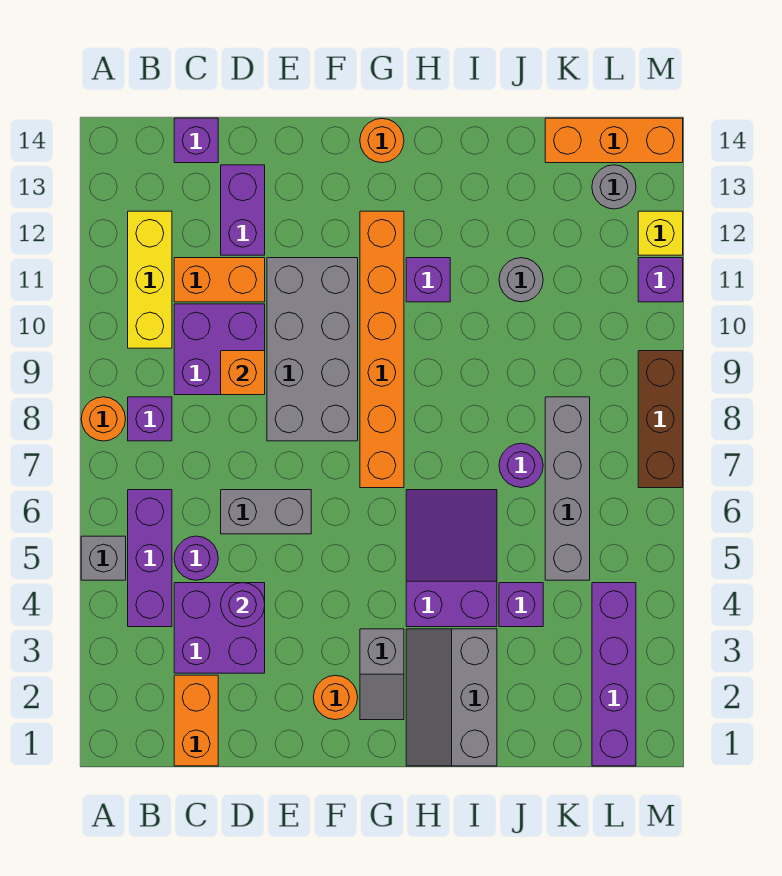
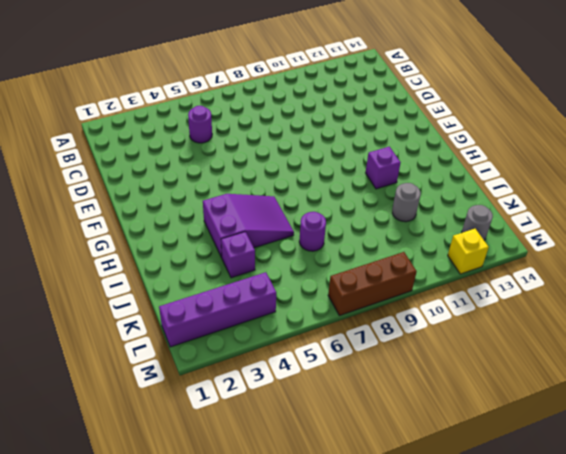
none -> grey 1x1 brick [81,536,126,580]
none -> orange 1x1 round brick [81,397,125,441]
none -> purple 1x3 brick [128,490,172,627]
none -> purple 1x1 brick [128,397,172,441]

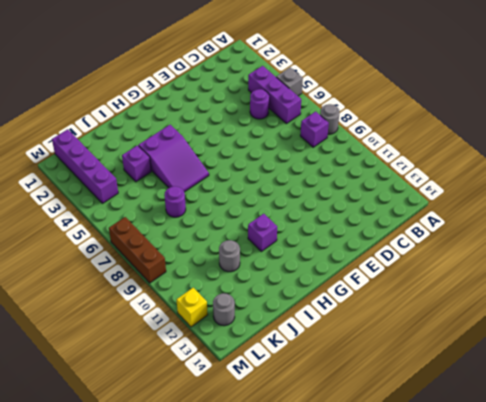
grey 1x1 round brick [320,104,340,134] -> orange 1x1 round brick [81,397,125,441]
none -> yellow 1x3 brick [128,211,172,348]
none -> orange 1x2 brick [174,675,218,766]
none -> purple 2x2 brick [174,583,265,673]
none -> purple 2x2 brick [174,304,265,395]

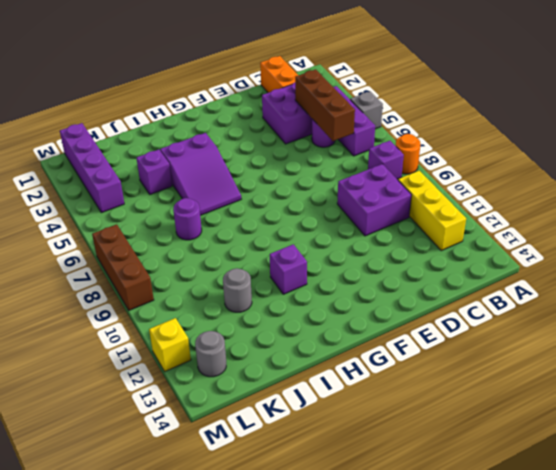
brown 1x3 brick [295,69,355,141] -> none
none -> orange 1x2 brick [174,258,265,302]
none -> purple 1x1 brick [174,118,218,163]
none -> grey 1x2 brick [221,490,311,534]
none -> purple 1x2 brick [221,165,265,255]

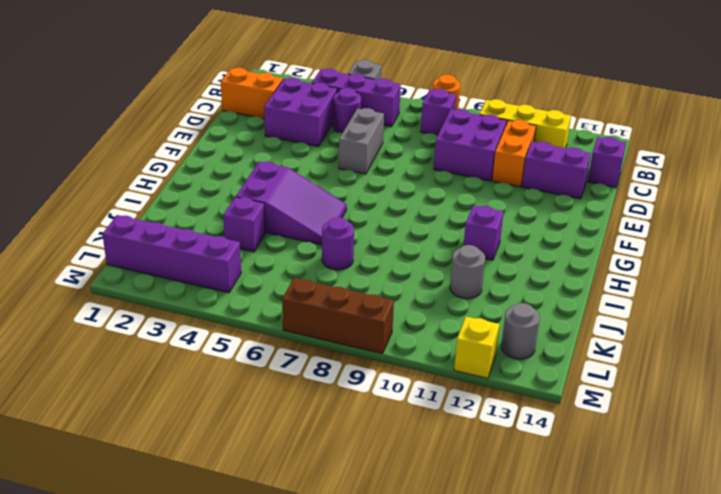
none -> grey 2x4 brick [267,258,358,441]
none -> orange 1x1 round brick [313,675,358,720]
none -> grey 1x2 slope [360,629,404,720]
none -> orange 1x6 brick [360,211,404,488]

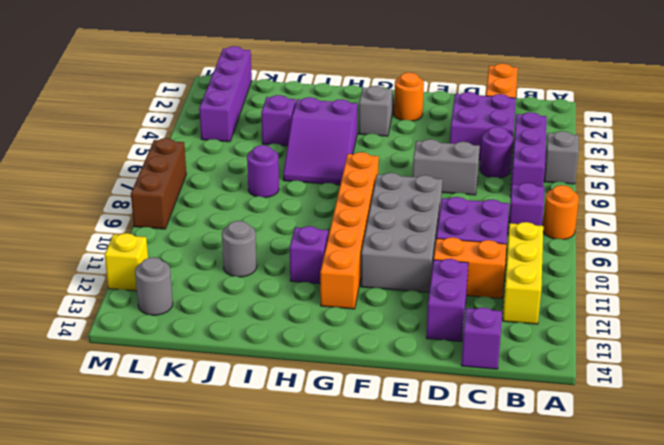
none -> orange 1x1 round brick [360,119,404,163]
none -> grey 2x3 slope [406,629,497,766]
none -> grey 1x4 brick [545,397,590,580]
none -> orange 1x3 brick [545,118,683,163]

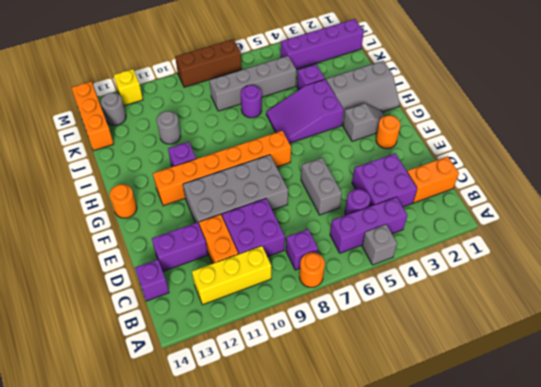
none -> purple 1x1 brick [638,258,683,302]
none -> purple 1x1 round brick [221,583,265,627]
none -> orange 1x1 brick [221,351,265,395]

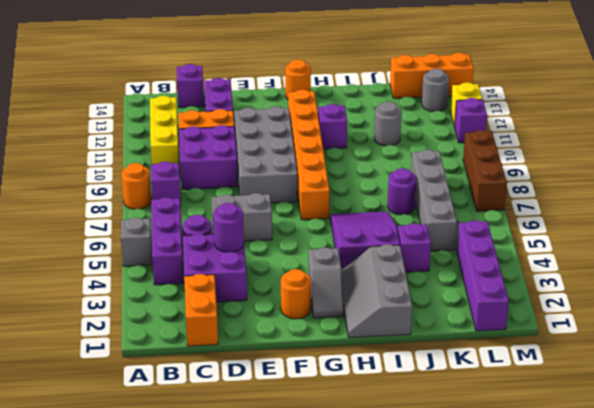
none -> orange 1x1 brick [221,351,265,395]

